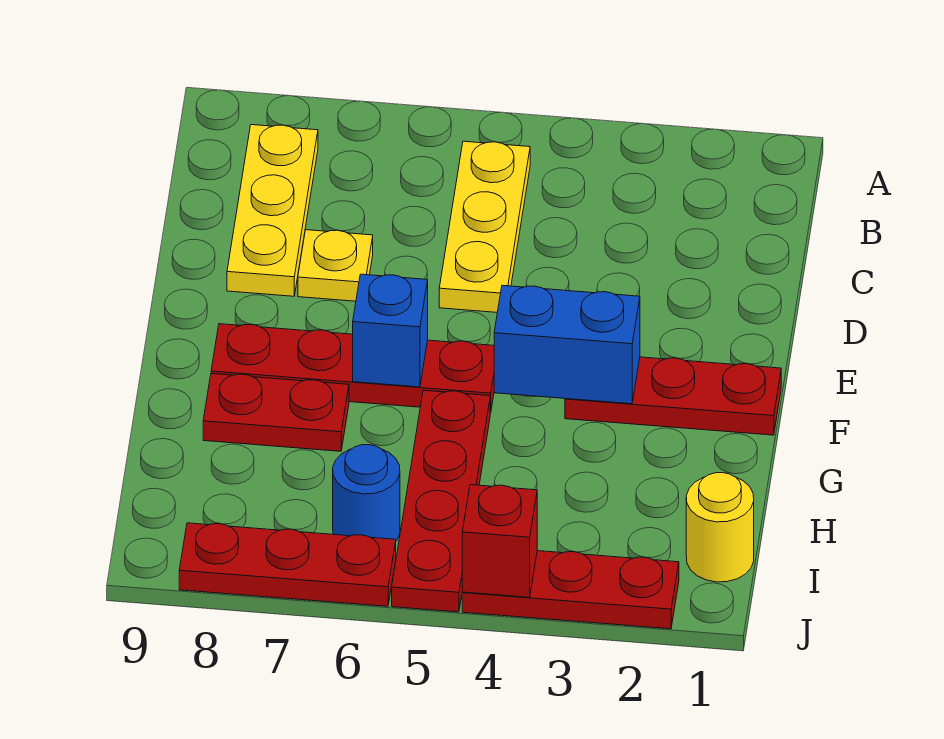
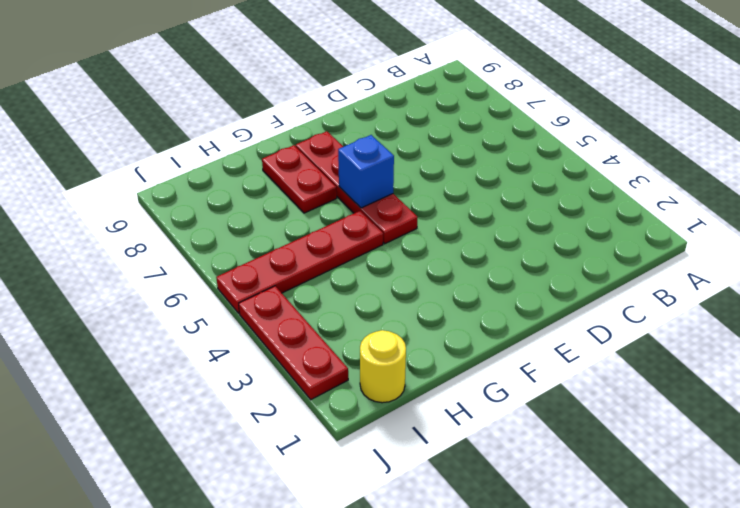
none -> yellow 1x3 plate [439,141,530,312]
none -> yellow 1x3 plate [227,125,318,296]
none -> yellow 1x1 plate [298,230,373,301]

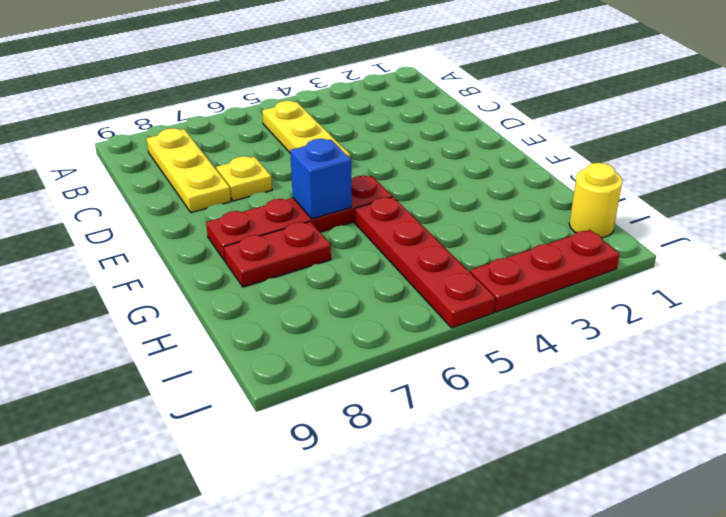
none -> red 1x3 plate [565,357,781,435]
none -> blue 1x1 round brick [333,445,400,541]
none -> red 1x3 plate [179,523,396,606]

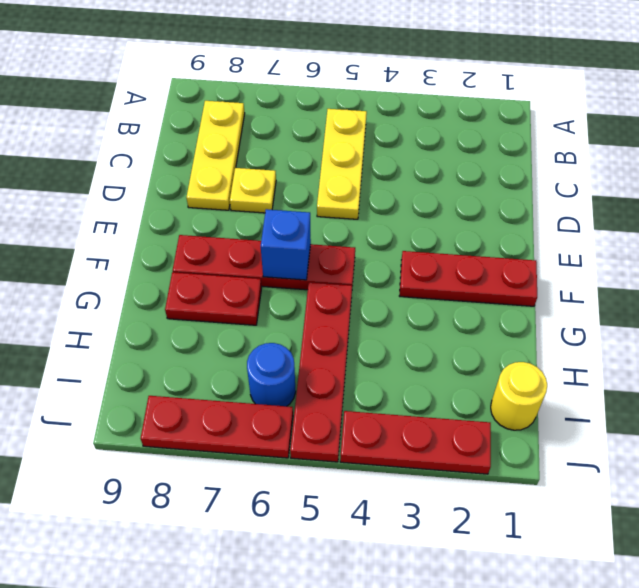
none -> blue 1x2 brick [494,285,640,404]
none -> red 1x1 brick [462,485,537,597]

